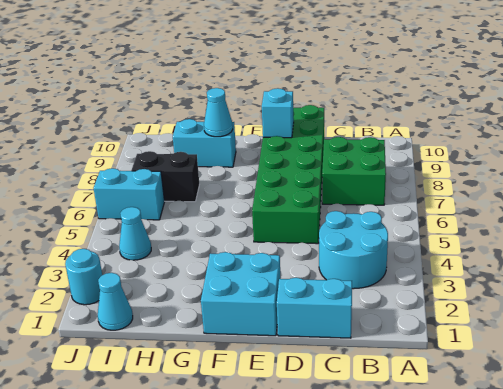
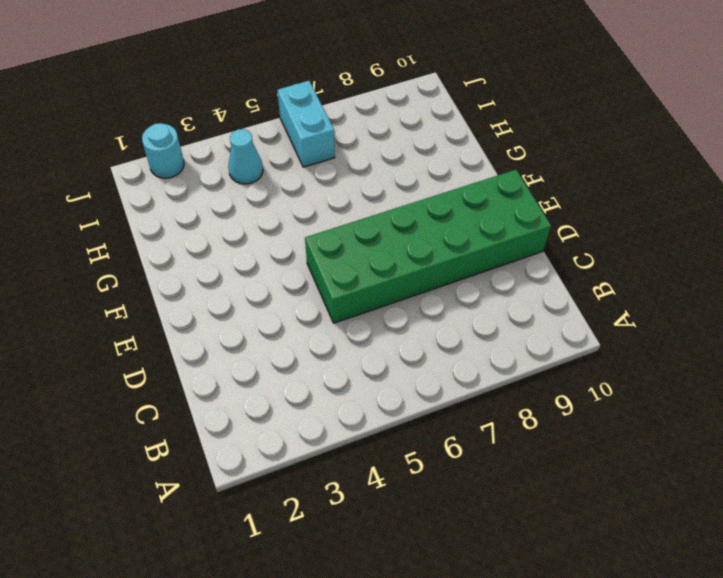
none -> cyan 2x2 round brick [319,211,388,289]
none -> green 2x2 brick [322,137,386,205]
none -> cyan 1x2 brick [277,278,352,338]

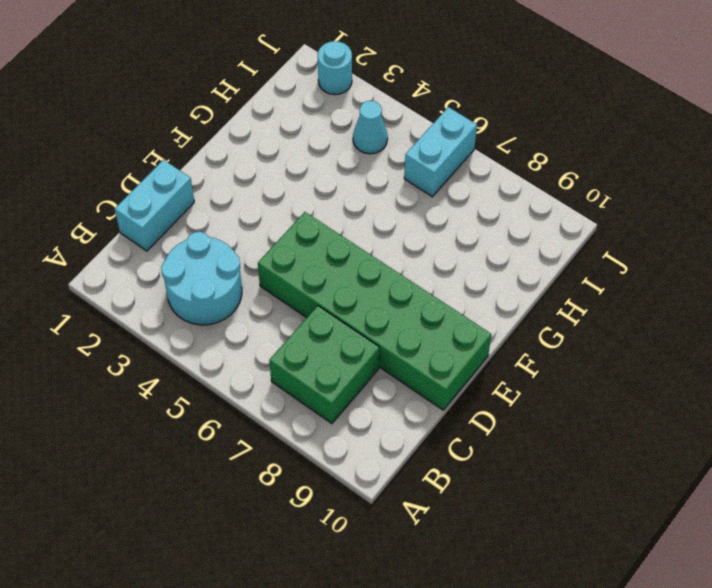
none -> cyan 2x2 brick [201,252,281,336]
none -> cyan 1x2 brick [173,119,236,167]
none -> black 1x2 brick [132,151,199,202]

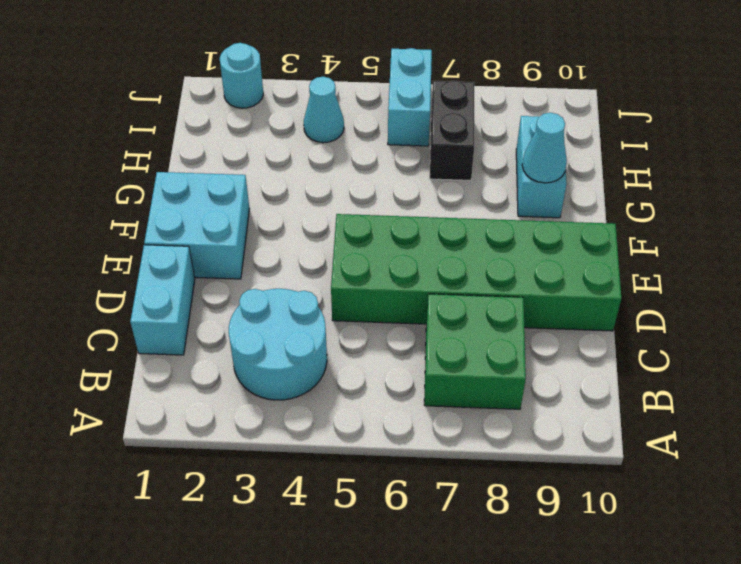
none -> cyan 1x1 cone [98,273,133,330]
none -> cyan 1x1 brick [262,88,294,138]

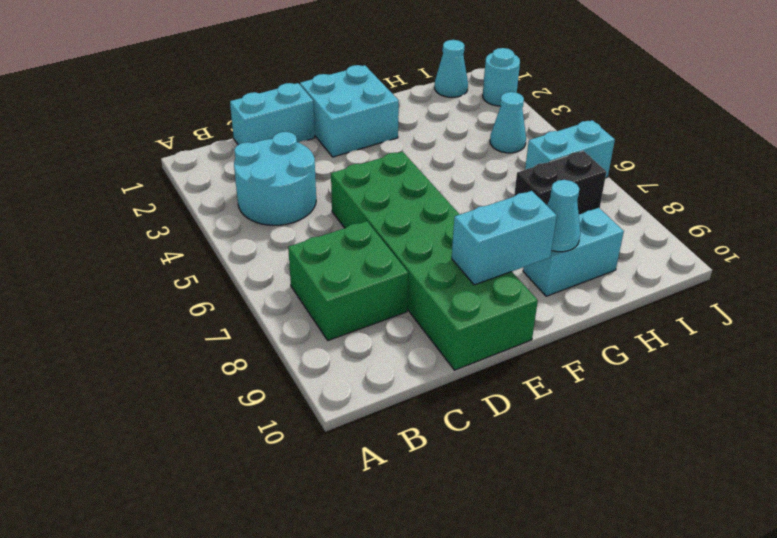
cyan 1x2 brick [452,191,557,285] -> cyan 1x1 brick [262,88,294,138]

